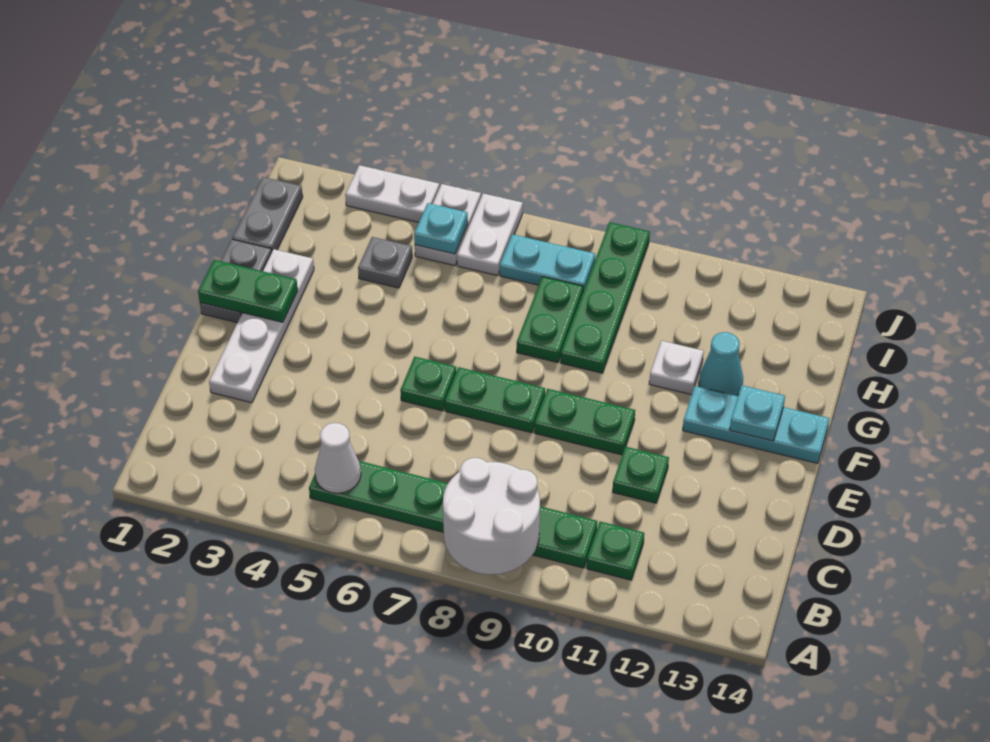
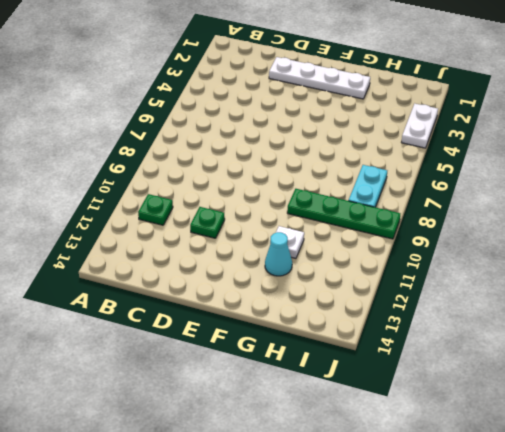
none -> green 1x6 plate [309,461,597,568]
none -> green 1x1 plate [400,357,456,411]
none -> green 1x2 plate [445,367,545,433]

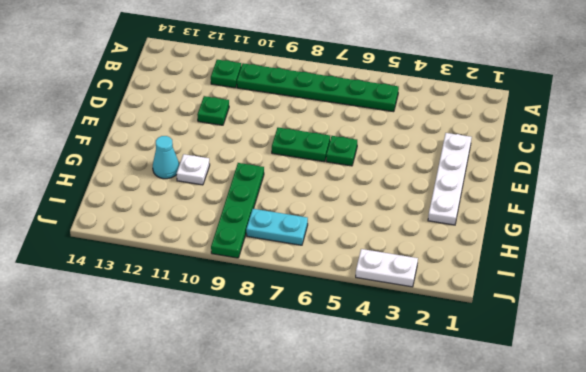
none -> green 1x2 plate [534,389,635,455]
none -> grey 1x2 plate [200,239,271,323]
none -> cyan 1x3 plate [683,386,829,463]

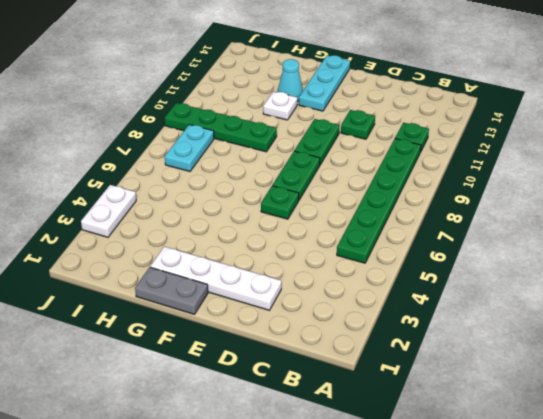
none -> green 1x2 plate [517,276,583,363]
none -> grey 1x2 plate [232,177,303,252]
none -> grey 1x1 plate [358,237,412,288]

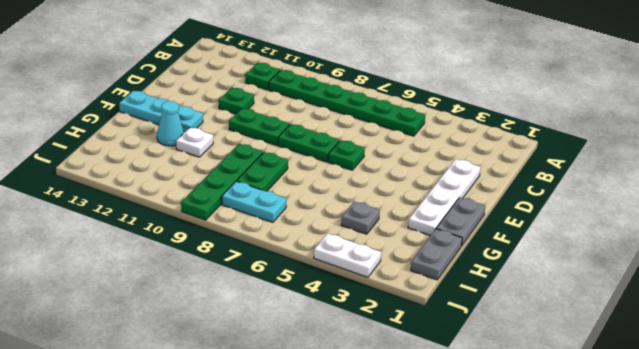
none -> white 1x2 plate [415,184,481,266]
none -> white 1x2 plate [457,193,523,276]
none -> white 2x2 round brick [443,458,540,575]

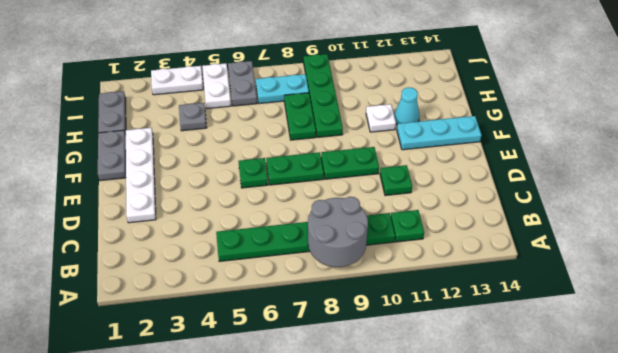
grey 2x2 round brick [308,197,368,267] -> white 2x2 round brick [443,458,540,575]
grey 1x2 plate [228,61,257,106] -> white 1x2 plate [457,193,523,276]
none -> white 1x1 cone [315,423,361,493]
none -> green 1x2 plate [198,260,298,322]
none -> cyan 1x1 plate [730,385,785,441]

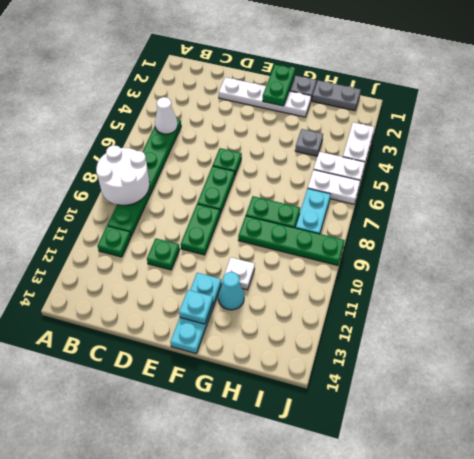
none -> cyan 1x1 plate [414,203,468,254]

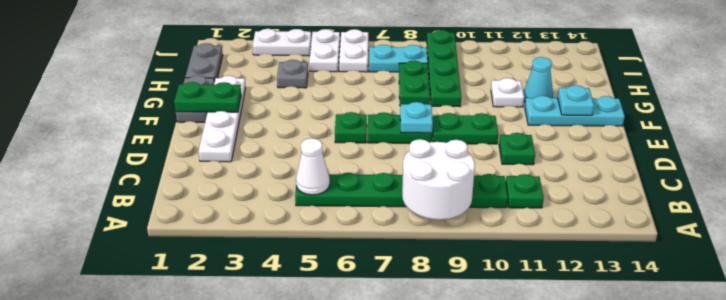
cyan 1x1 plate [400,102,433,133] -> cyan 1x1 plate moved to [414,203,468,254]

